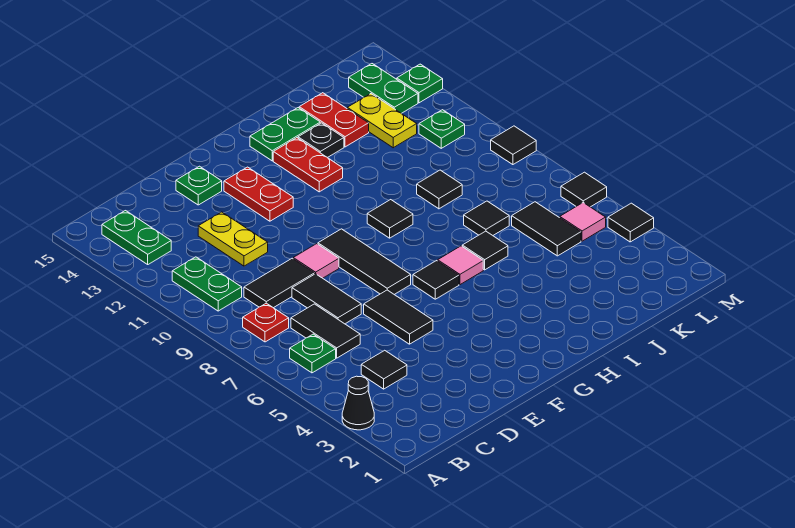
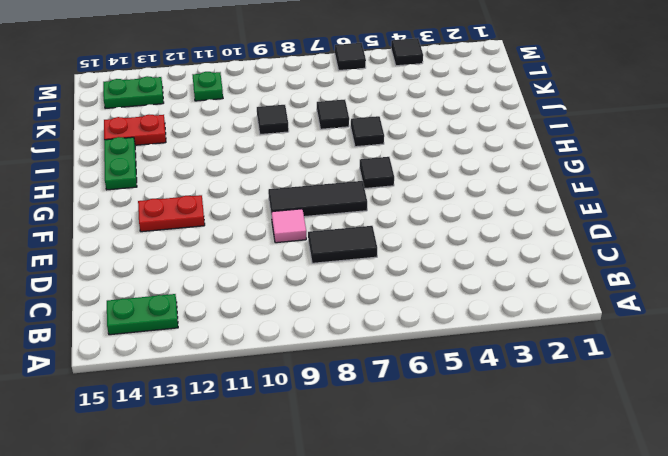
none -> black 1x1 cone [342,376,374,430]
none -> green 1x1 plate [290,334,336,373]
none -> red 1x1 plate [243,303,289,342]
none -> green 1x2 plate [172,257,242,311]

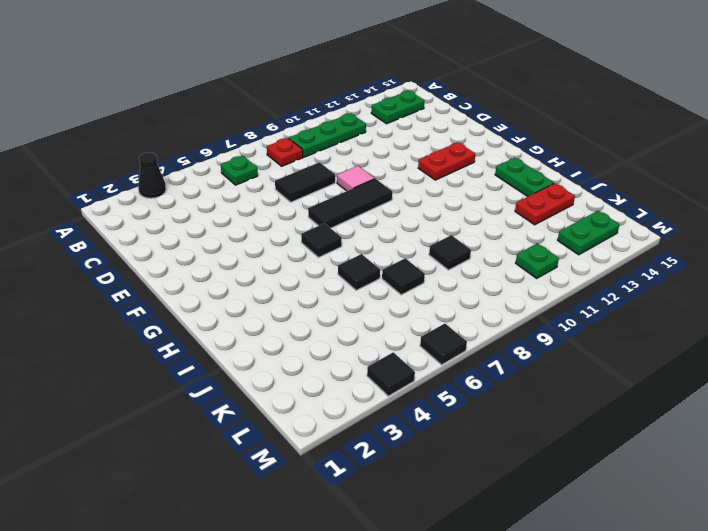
green 1x3 plate [289,113,366,157] -> green 1x2 plate [172,257,242,311]
none -> black 1x1 tile [361,350,407,389]
none -> black 1x2 tile [291,304,360,358]
none -> black 1x2 tile [244,258,314,308]
none -> yellow 1x2 plate [198,212,268,266]

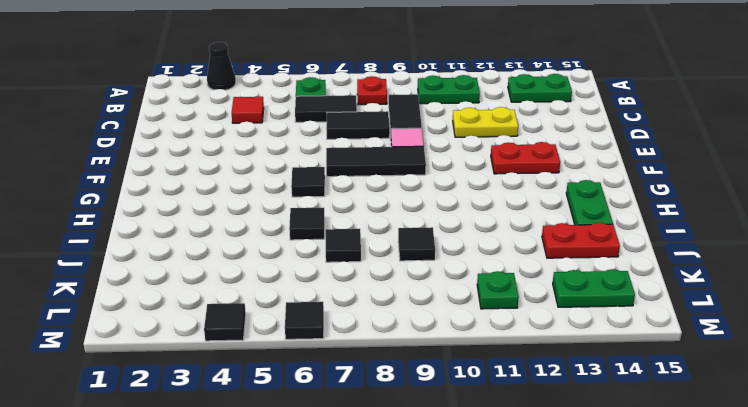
red 1x1 tile [232,97,264,123] -> black 1x1 tile [361,350,407,389]
none -> black 1x2 tile [364,290,433,344]
none -> green 1x1 plate [176,166,222,205]
none -> pink 1x1 tile [438,246,483,285]
none -> black 1x1 tile [367,200,413,238]

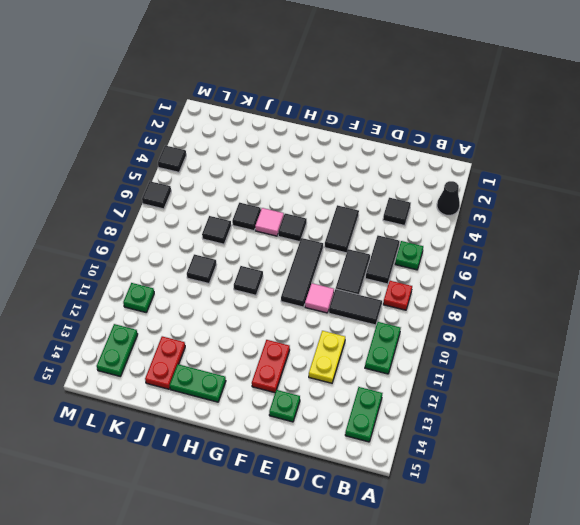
none -> red 1x2 plate [273,138,343,192]
none -> black 1x1 plate [298,123,344,158]
none -> black 1x2 tile [512,202,581,256]
none -> yellow 1x2 plate [347,94,417,148]

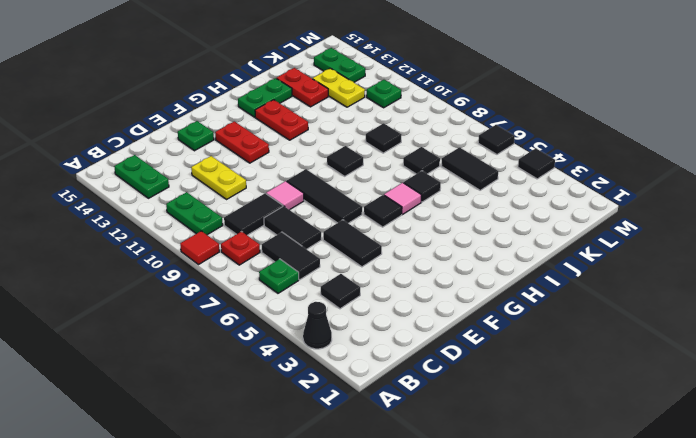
red 1x1 tile [180,231,219,264] -> none
none -> black 1x1 plate [298,123,344,158]
none -> pink 1x1 tile [560,203,606,241]
none -> black 1x1 tile [491,126,536,165]
none -> green 1x1 plate [397,64,443,103]

